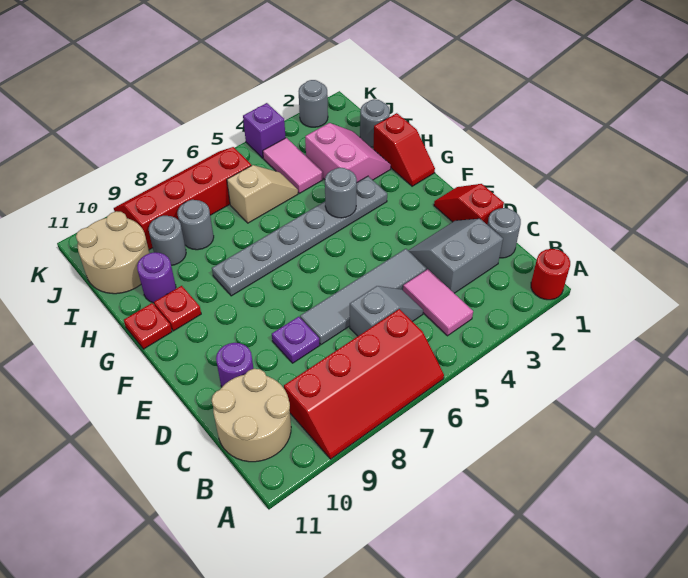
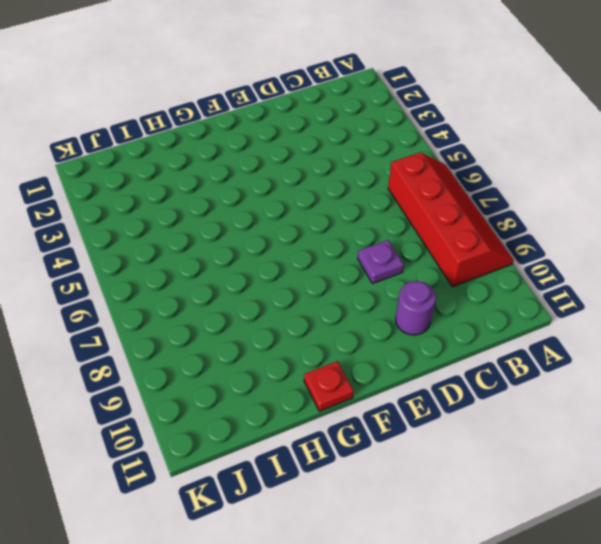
none -> red 1x1 round brick [531,249,570,300]
none -> pink 1x2 tile [403,269,473,336]
none -> tan 2x2 round brick [212,369,291,462]

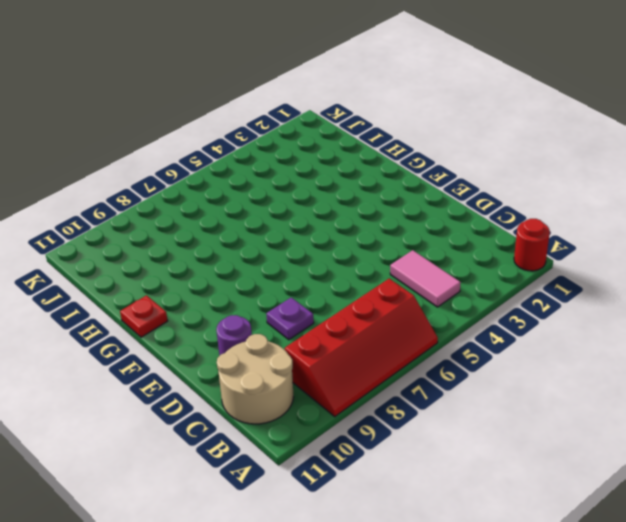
none -> grey 1x1 round brick [488,208,521,258]
none -> grey 2x2 slope [408,219,503,293]
none -> grey 1x2 slope [350,286,423,336]

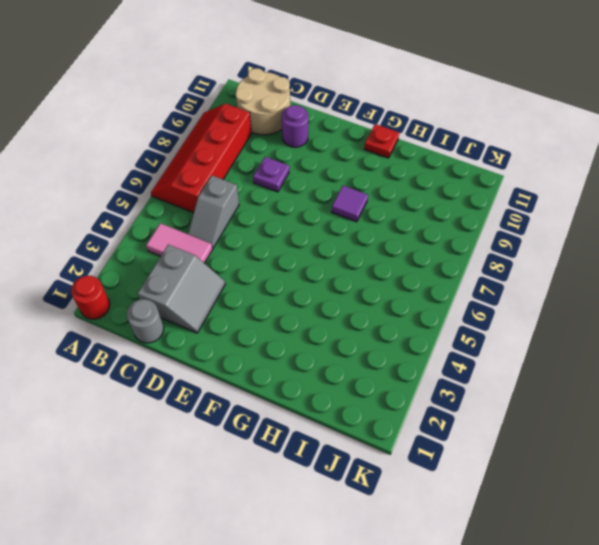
purple 1x1 tile [332,186,368,222] -> grey 1x6 plate [212,176,387,296]
none -> red 1x2 slope [434,184,504,225]
none -> grey 1x4 tile [300,249,427,345]
none -> red 1x2 slope [373,113,435,186]

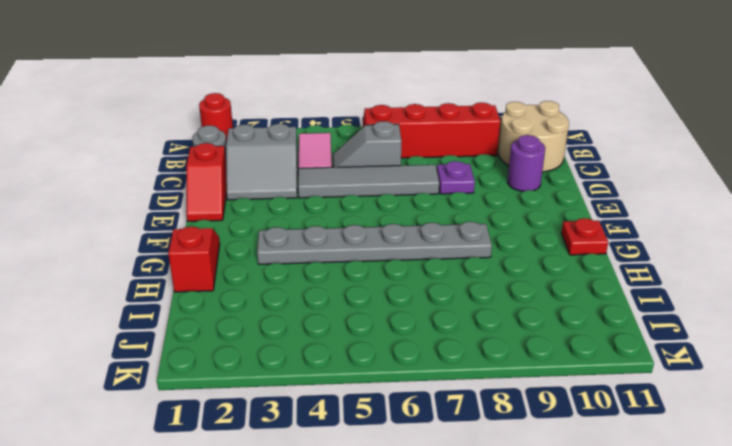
none -> red 1x1 plate [154,286,201,331]
none -> pink 2x2 slope [305,123,391,182]
none -> purple 1x1 round brick [137,252,176,303]

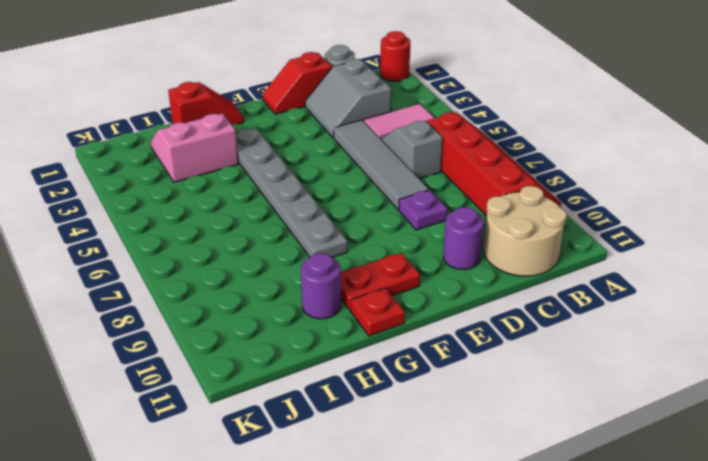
red 1x2 plate [341,253,420,310] -> red 1x1 plate [154,286,201,331]
none -> grey 1x1 round brick [360,99,390,147]
none -> pink 1x2 tile [263,138,323,193]
none -> tan 1x2 slope [227,165,298,223]

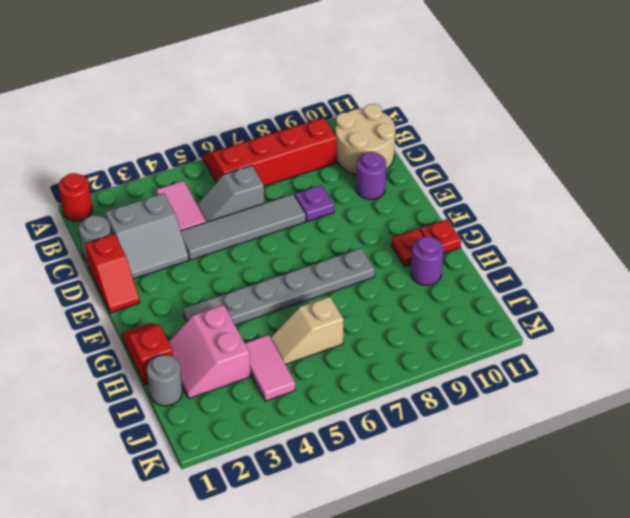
none -> grey 1x1 round brick [177,200,214,250]
none -> grey 1x1 round brick [149,216,186,265]
none -> tan 2x2 round brick [76,211,149,294]

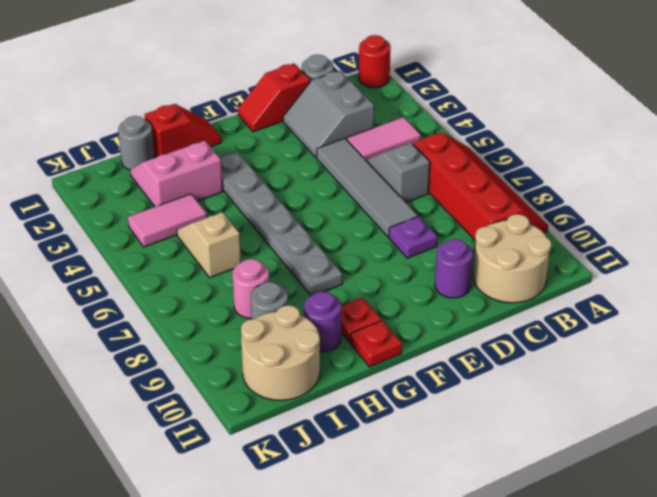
pink 1x1 round brick [233,259,269,318] -> grey 1x1 round brick [177,200,214,250]
none -> red 2x4 slope [114,147,251,250]
none -> grey 1x1 round brick [299,80,328,127]
none -> purple 1x1 brick [243,103,286,158]

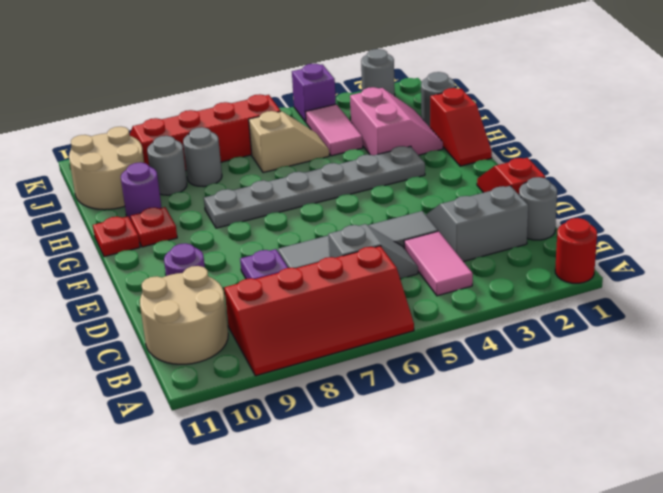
none -> grey 1x1 round brick [325,168,357,218]

